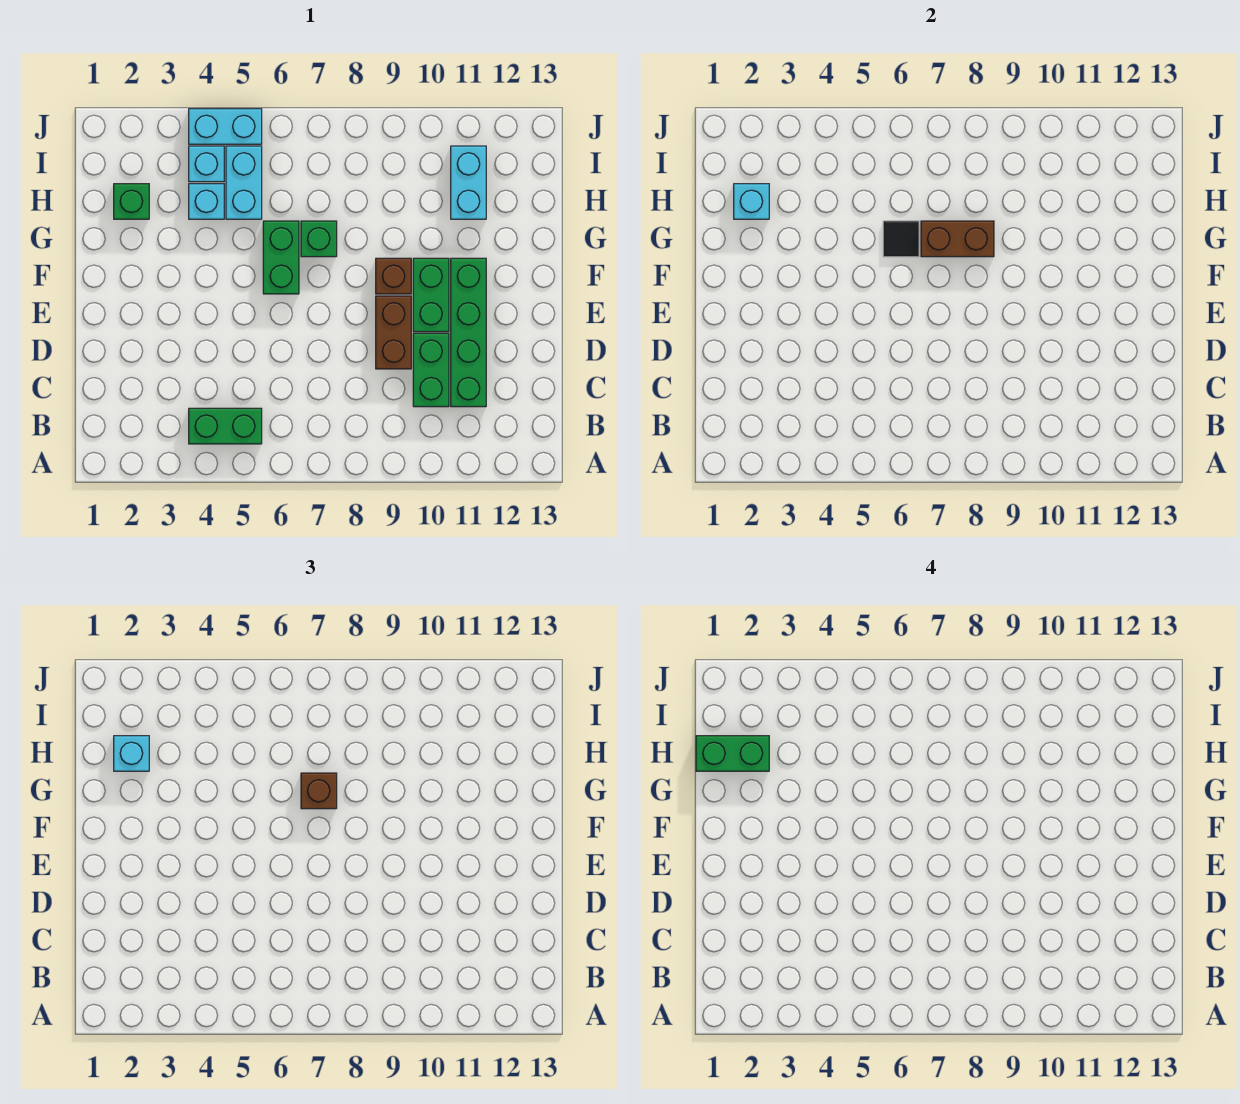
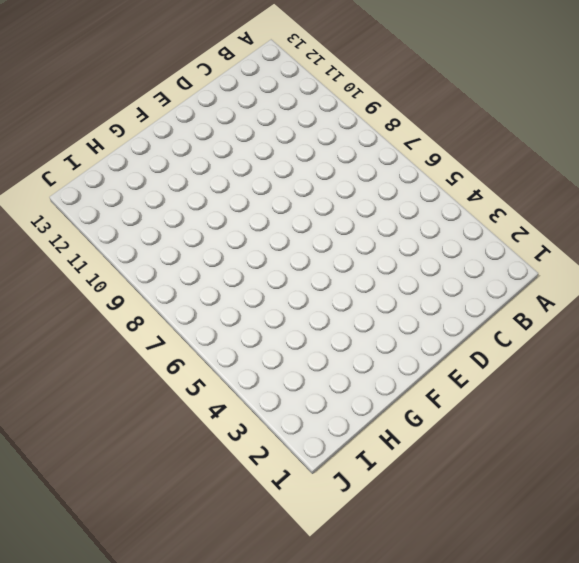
none -> green 1x2 brick [189,408,262,444]
none -> green 1x2 brick [413,333,449,407]
none -> green 1x4 brick [451,258,486,407]

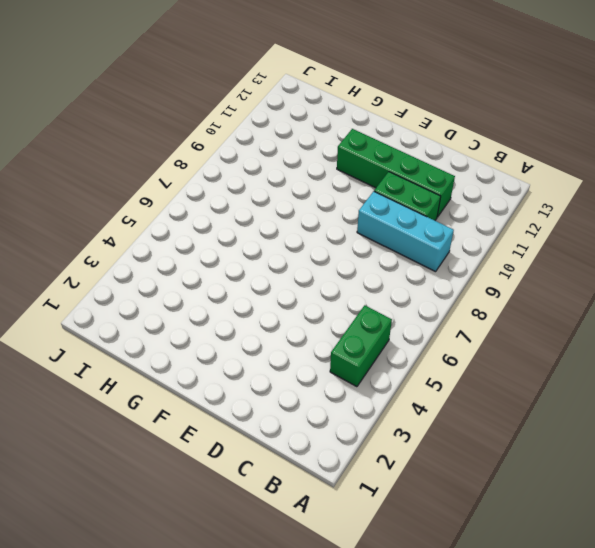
cyan 1x3 brick [357,191,454,272] -> brown 1x2 brick [376,296,411,369]
none -> green 1x2 brick [413,258,449,332]
none -> green 1x2 brick [263,221,299,294]
none -> brown 1x1 brick [376,258,411,294]

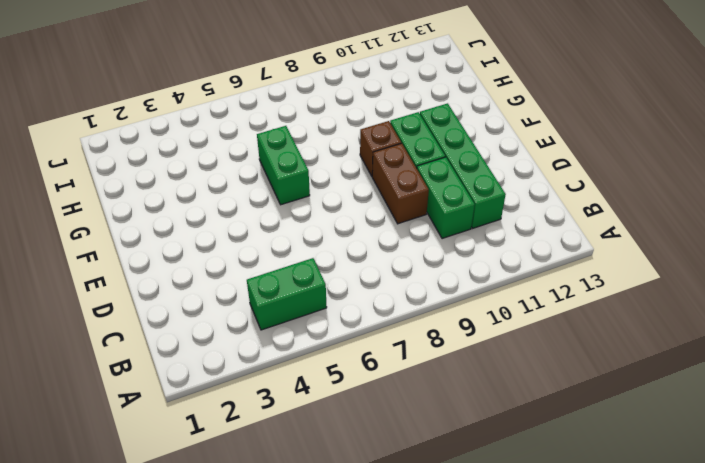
none -> green 1x1 brick [301,221,337,257]
none -> green 1x1 brick [114,184,149,219]
none -> cyan 1x1 brick [189,184,224,219]

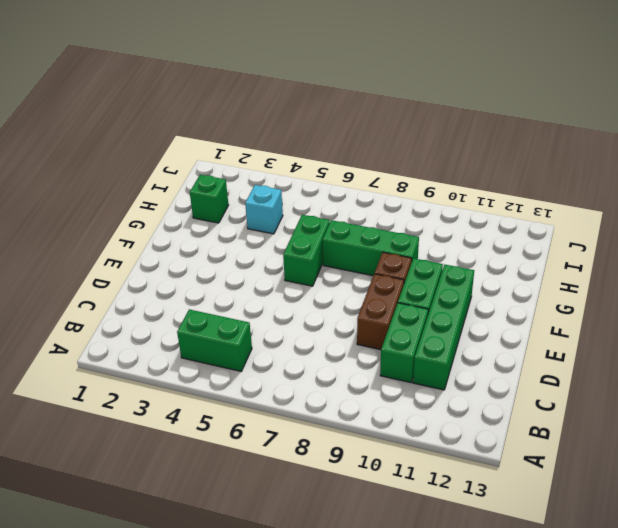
green 1x3 brick [323,220,419,276] -> green 1x1 brick [301,221,337,257]
none -> cyan 1x2 brick [226,146,262,219]
none -> cyan 1x2 brick [451,146,486,219]
none -> cyan 1x1 brick [189,146,224,182]

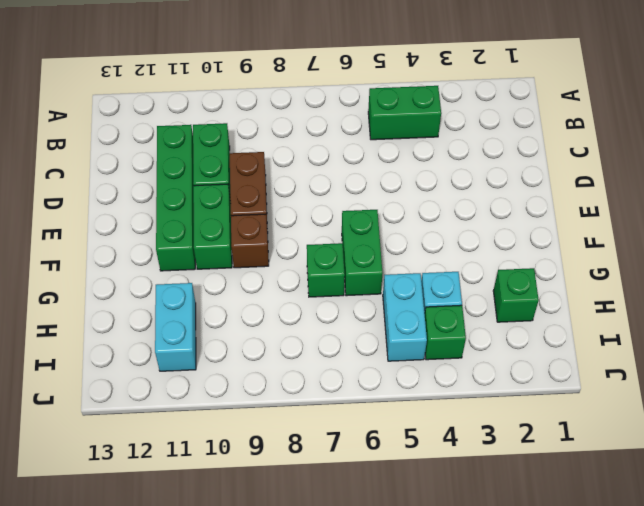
green 1x1 brick [425,305,466,360] -> cyan 1x1 brick [189,146,224,182]
none -> cyan 1x2 brick [189,109,262,144]
none -> black 1x1 tile [883,221,919,257]
none -> brown 1x2 brick [921,221,994,257]

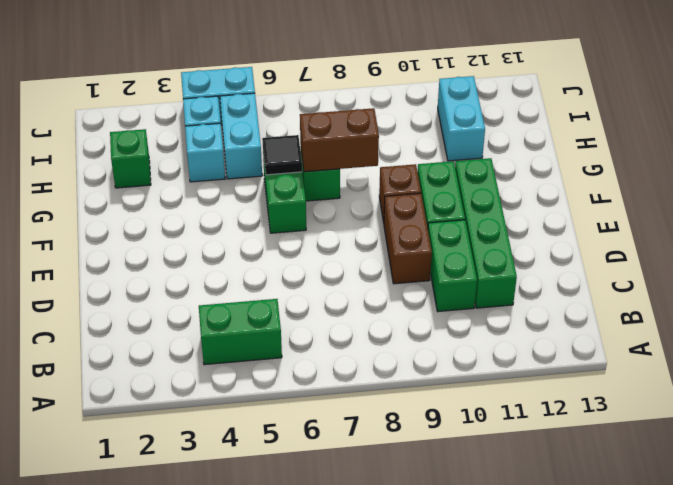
none -> cyan 1x1 brick [734,184,769,219]
none -> brown 1x1 brick [301,773,337,809]
none -> cyan 1x1 brick [114,736,149,771]

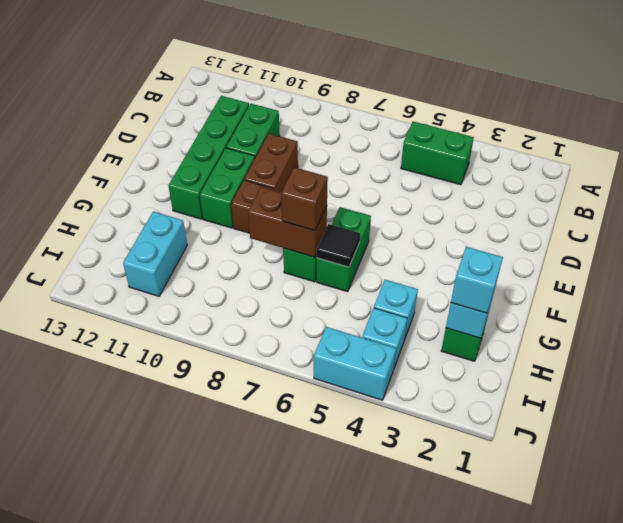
none -> cyan 1x2 brick [226,146,262,219]
none -> green 1x2 brick [696,736,769,771]

